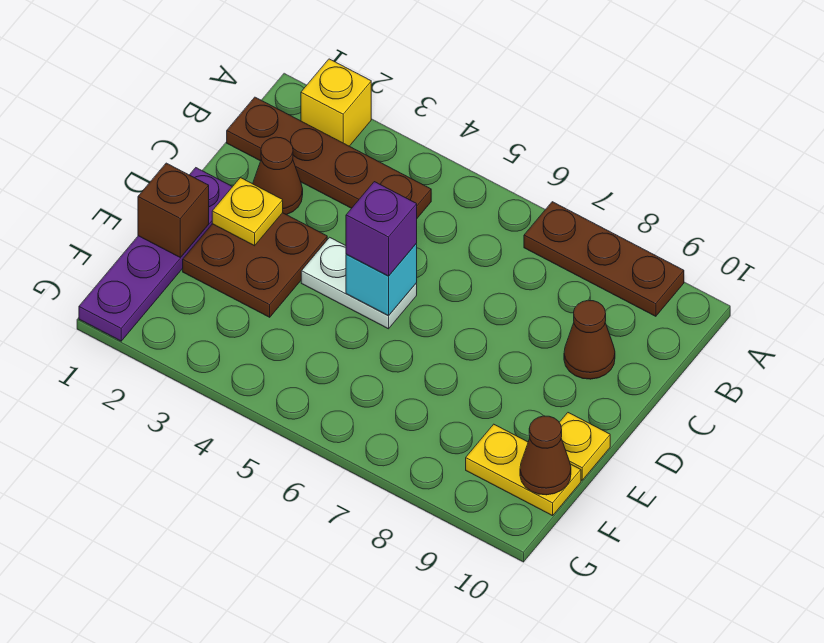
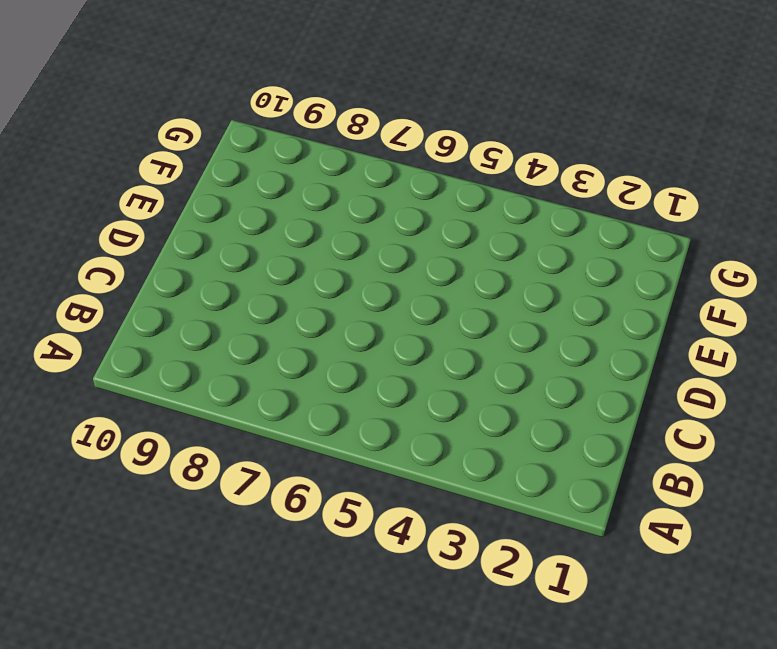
none -> yellow 1x1 brick [301,59,371,146]
none -> brown 1x3 plate [524,202,684,316]
none -> brown 1x4 plate [227,97,431,218]

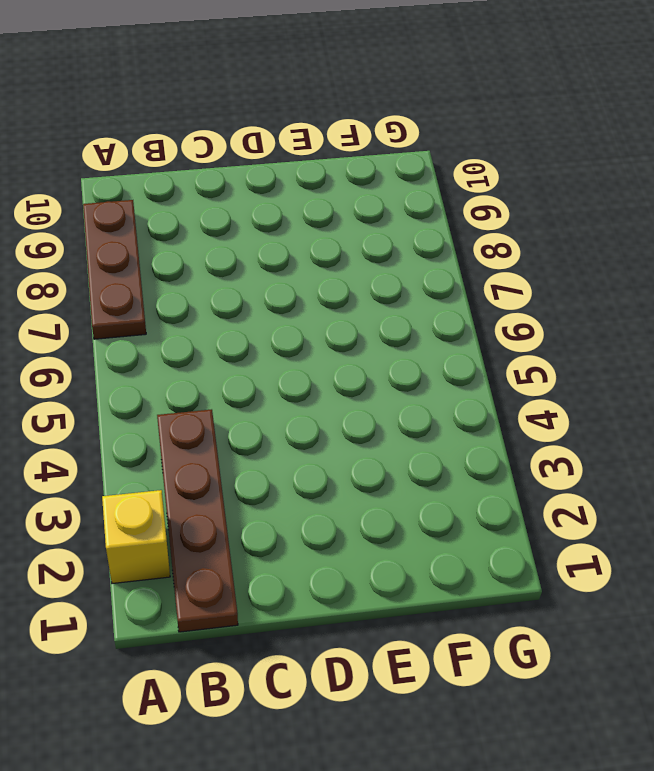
none -> brown 1x1 cone [253,137,303,215]
none -> brown 1x1 cone [564,300,615,379]
none -> purple 1x4 plate [79,168,232,341]

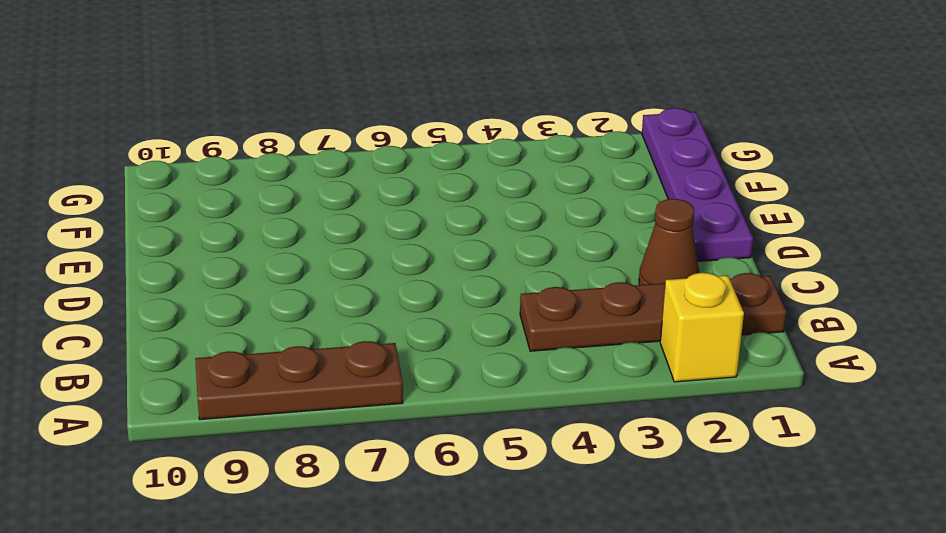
none -> brown 1x1 cone [564,300,615,379]
none -> brown 2x2 plate [183,213,327,317]
none -> white 1x2 plate [301,237,417,329]

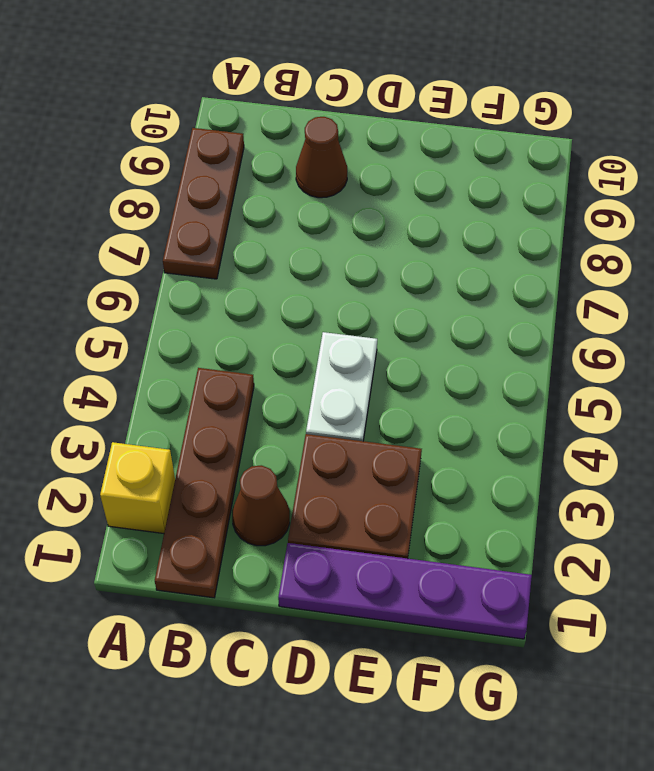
none -> yellow 1x1 plate [559,413,610,480]
none -> yellow 1x2 plate [466,424,581,516]
none -> yellow 1x1 plate [212,178,283,246]

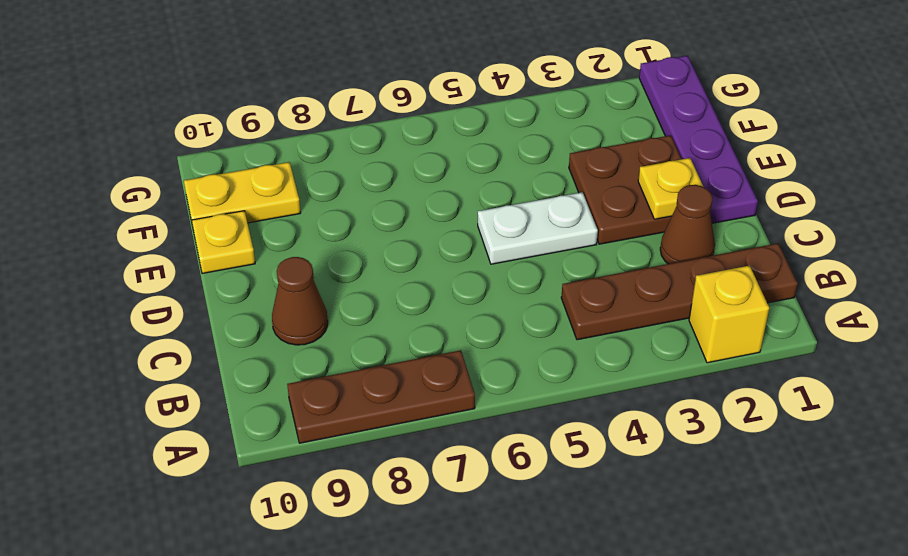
none -> cyan 1x1 brick [346,244,417,316]
none -> brown 1x1 brick [138,163,209,258]
none -> brown 1x1 cone [520,416,571,495]

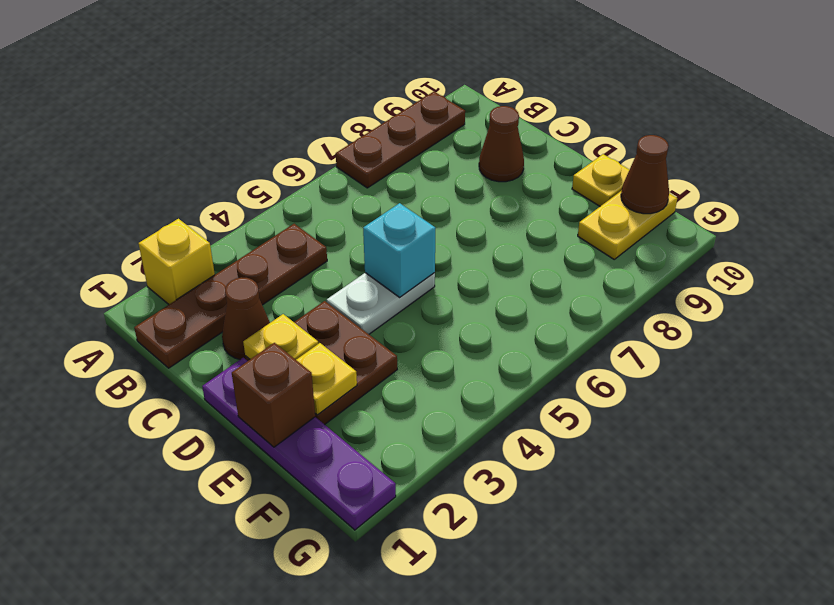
yellow 1x1 plate [296,343,357,415] -> none
none -> purple 1x1 brick [346,182,417,276]

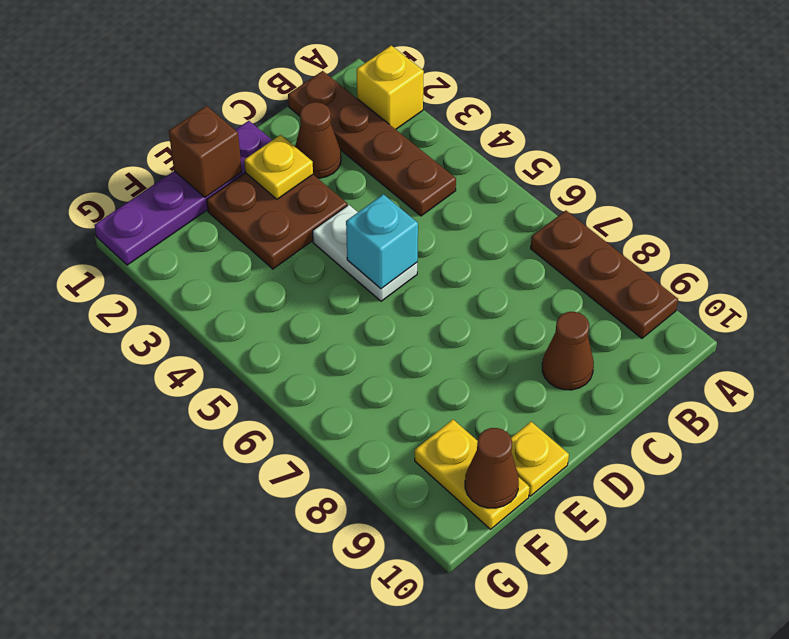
none -> purple 1x1 brick [346,182,417,276]

